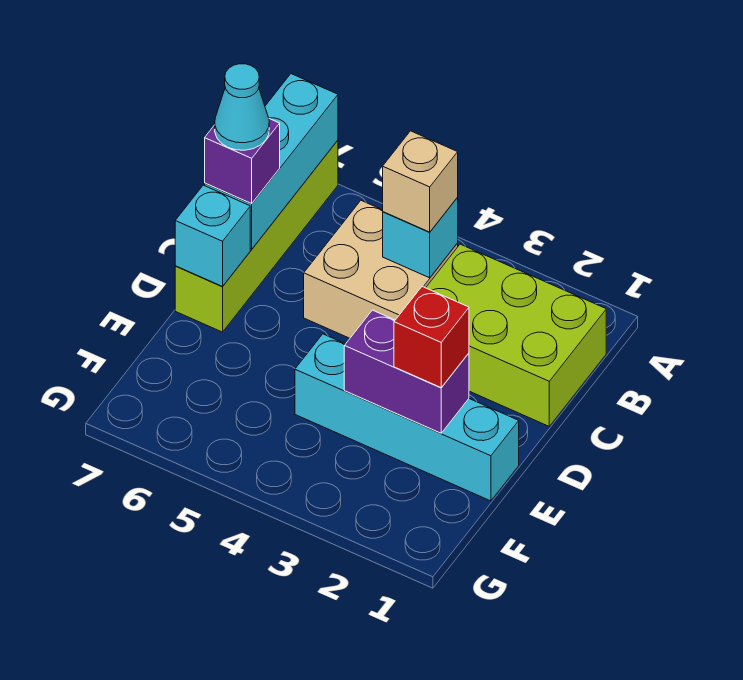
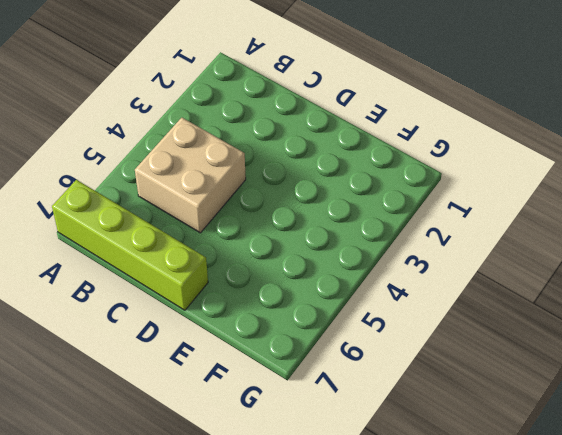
none -> lime 2x3 brick [426,244,606,426]
none -> cyan 1x4 brick [295,334,519,501]
none -> cyan 1x3 brick [205,74,338,249]

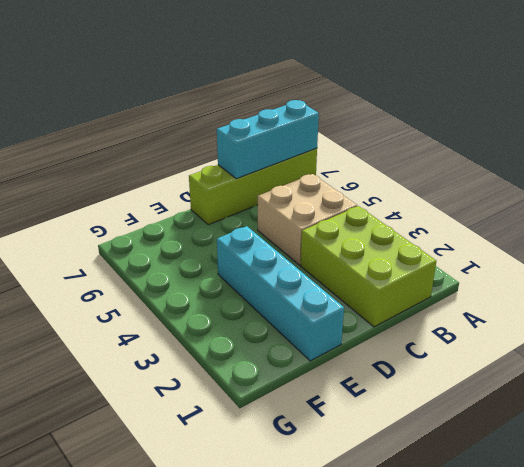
none -> cyan 1x1 brick [383,198,458,278]
none -> cyan 1x1 brick [175,185,250,286]
none -> purple 1x2 brick [344,310,469,433]

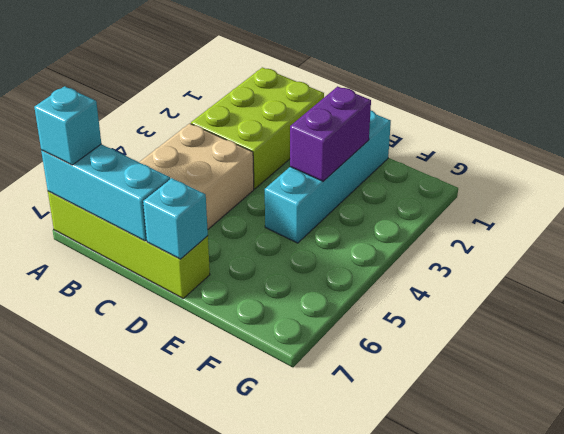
cyan 1x1 brick [34,86,101,165] -> cyan 1x1 brick moved to [383,198,458,278]
none -> tan 1x1 brick [383,131,458,232]
none -> purple 1x1 brick [205,119,280,203]
none -> red 1x1 brick [394,287,469,387]

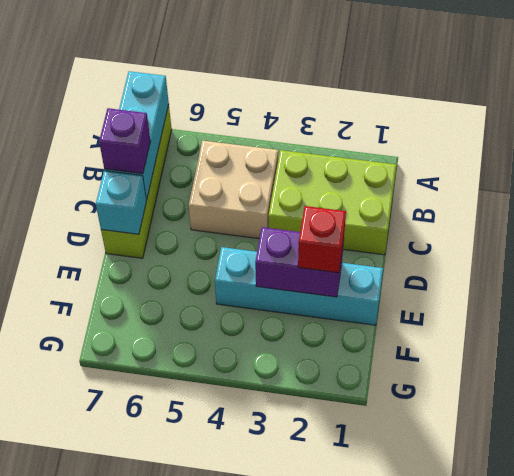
none -> cyan 1x1 brick [383,198,458,278]
none -> tan 1x1 brick [383,131,458,232]
none -> cyan 1x1 cone [215,64,269,150]

